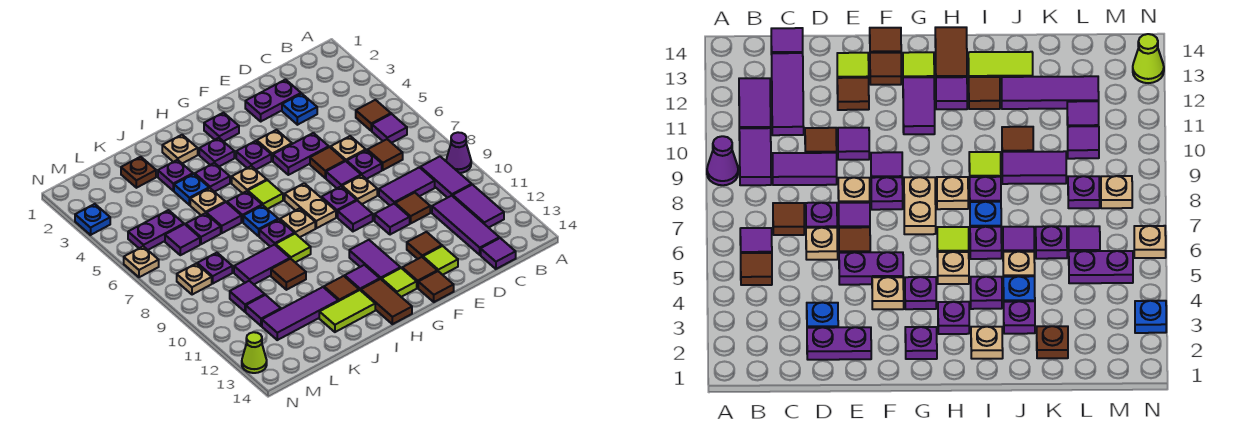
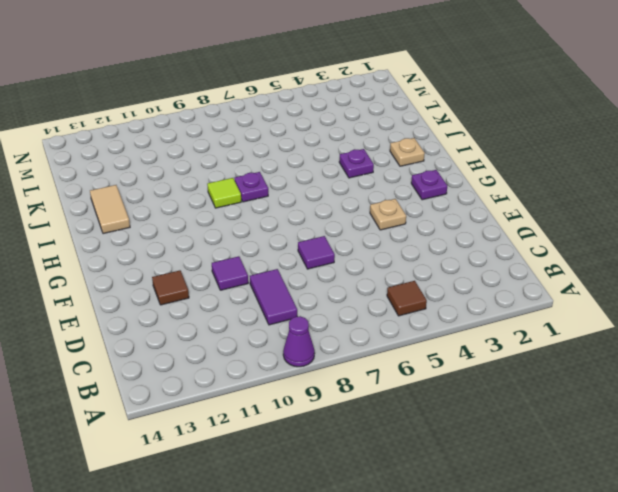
tan 1x2 tile [90,185,130,234] -> lime 1x2 tile [319,290,375,332]
none -> purple 1x1 tile [372,114,407,143]
none -> purple 1x2 tile [420,157,472,198]
none -> purple 1x2 tile [453,185,504,228]
none -> brown 1x1 tile [367,139,403,170]

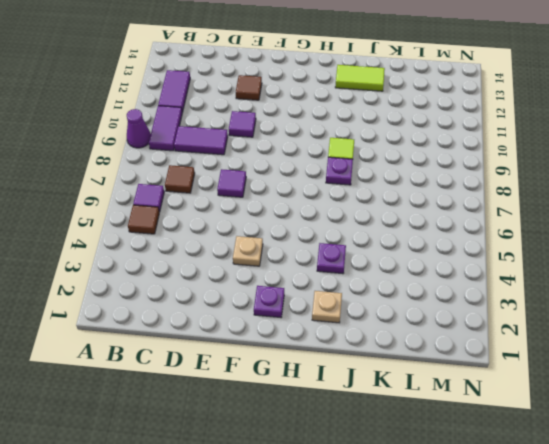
none -> purple 1x3 tile [432,196,499,255]
none -> purple 1x1 tile [481,238,516,269]
none -> purple 1x2 plate [245,80,301,121]
none -> blue 1x1 plate [282,94,317,125]

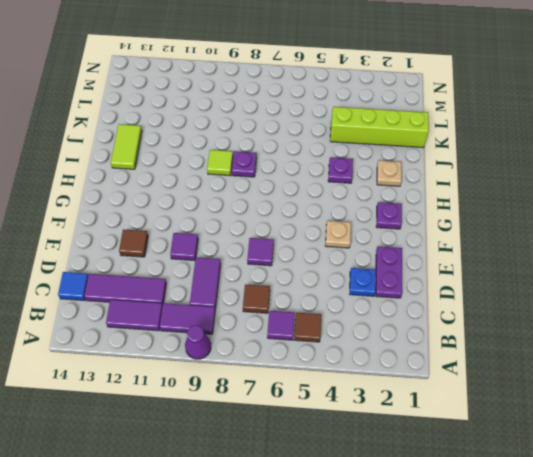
blue 1x1 tile [58,272,88,300] -> purple 1x1 tile [481,238,516,269]
lime 1x4 brick [330,107,429,148] -> brown 1x1 plate [121,157,156,188]
none -> tan 1x1 plate [331,136,366,162]
none -> purple 1x1 plate [347,150,382,179]
none -> brown 1x1 tile [395,193,430,223]
none -> purple 1x2 plate [273,133,329,175]

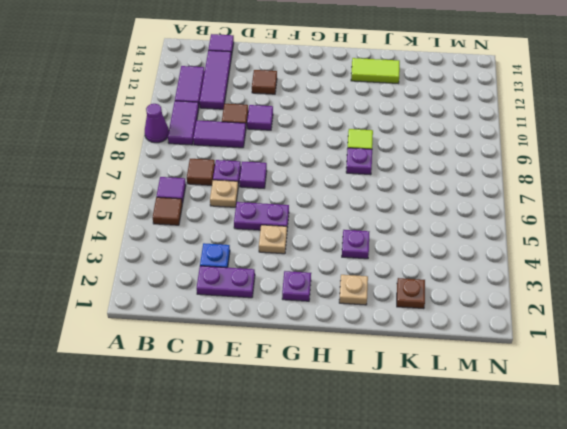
none -> brown 1x1 tile [310,147,345,178]
none -> tan 1x1 plate [342,175,377,204]
none -> lime 1x1 tile [423,246,458,275]
none -> purple 1x1 plate [321,186,357,217]

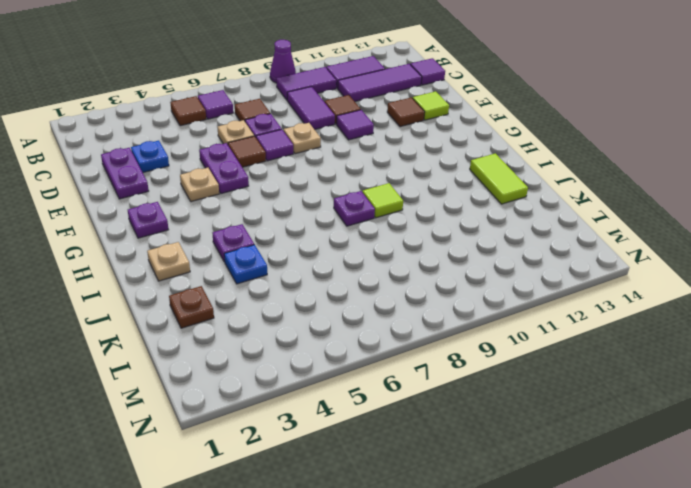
none -> purple 1x1 plate [321,186,357,217]
none -> purple 1x1 tile [338,200,373,231]
none -> brown 1x1 tile [402,257,437,288]
none -> brown 1x1 tile [418,271,454,302]

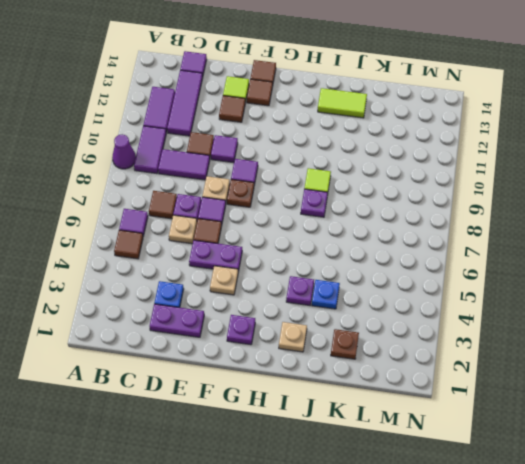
brown 1x1 plate [227,180,254,207] -> purple 1x1 plate [321,186,357,217]
none -> purple 1x1 plate [236,141,271,170]
none -> tan 1x2 plate [285,183,336,228]
none -> purple 1x2 tile [349,240,401,280]
none -> lime 1x1 tile [382,268,417,297]

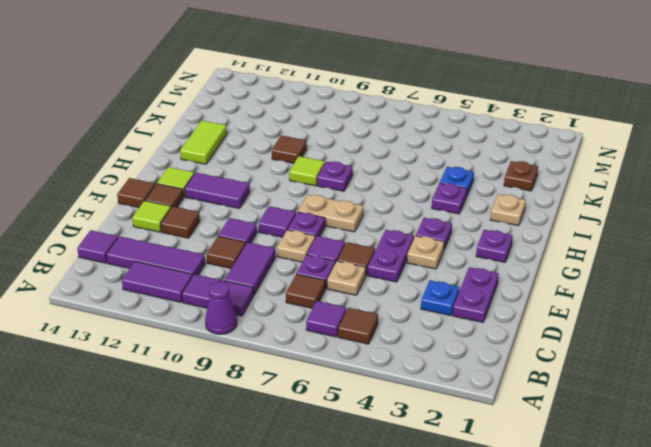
none -> purple 1x1 plate [199,138,234,166]
none -> tan 1x1 plate [232,166,267,193]
none -> lime 1x1 tile [248,180,283,209]
none -> tan 1x1 plate [280,208,315,237]

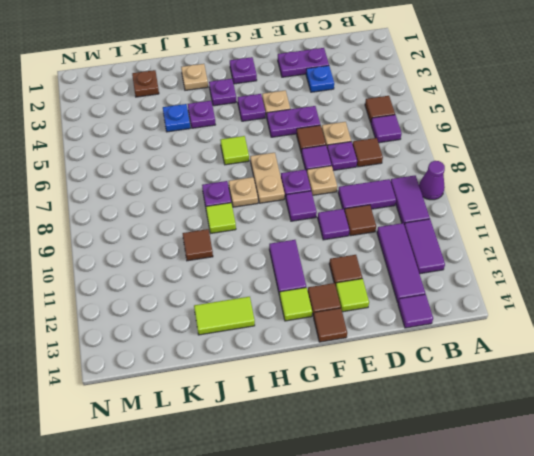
none -> tan 1x1 plate [232,166,267,193]
none -> purple 1x1 tile [345,265,380,290]
none -> brown 1x2 tile [361,279,412,324]
none -> purple 1x1 plate [227,191,262,222]

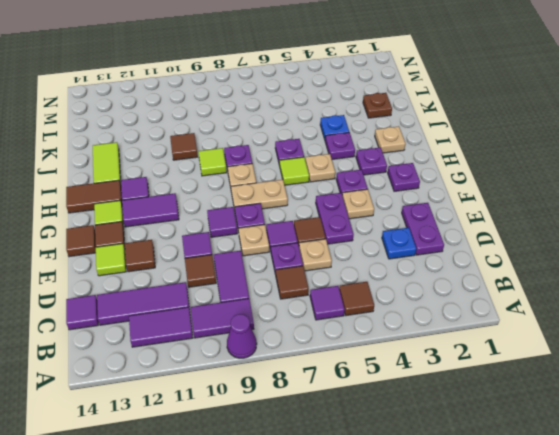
none -> blue 1x1 plate [243,205,278,236]
none -> brown 1x1 tile [324,276,359,301]
none -> purple 1x1 plate [158,160,193,191]
none -> tan 1x1 plate [190,188,225,215]

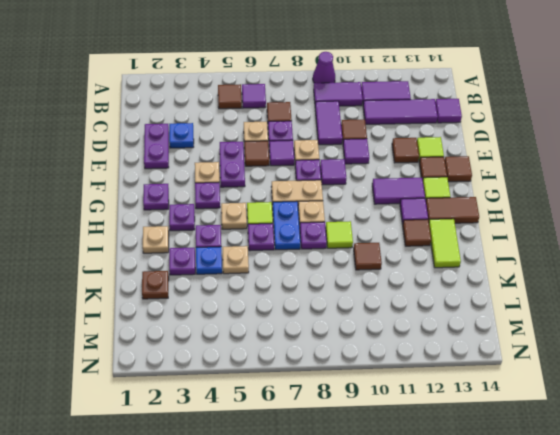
blue 1x2 plate [273,201,300,250] -> blue 1x1 plate [243,205,278,236]
none -> purple 1x1 tile [206,202,241,233]
none -> purple 1x2 tile [234,244,290,284]
none -> purple 1x3 tile [262,287,338,340]
none -> purple 1x1 plate [186,213,221,244]

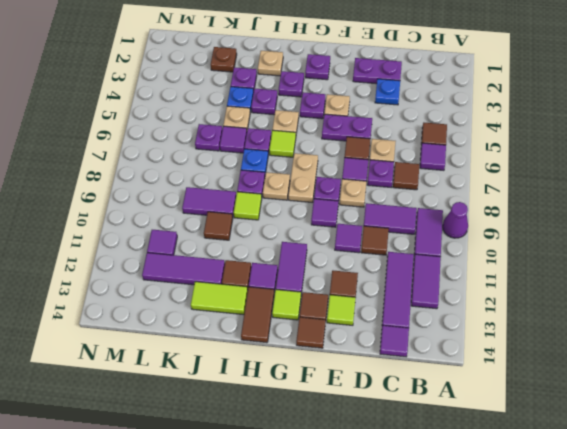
none -> purple 1x2 plate [128,210,184,250]
none -> purple 1x1 tile [165,224,200,255]
none -> purple 1x1 plate [197,253,232,283]
none -> purple 1x1 tile [230,281,265,312]

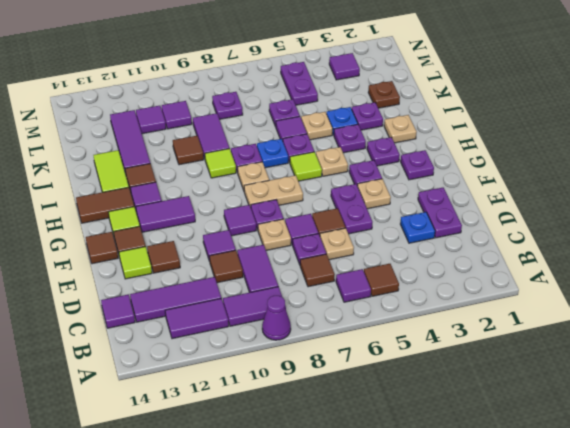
purple 1x1 tile [329,53,360,80] -> purple 1x1 tile moved to [165,224,200,255]
none -> tan 1x1 plate [177,264,212,295]
none -> blue 1x1 plate [75,204,110,235]
none -> tan 1x1 plate [124,246,159,277]
none -> lime 1x1 cone [242,332,267,373]

